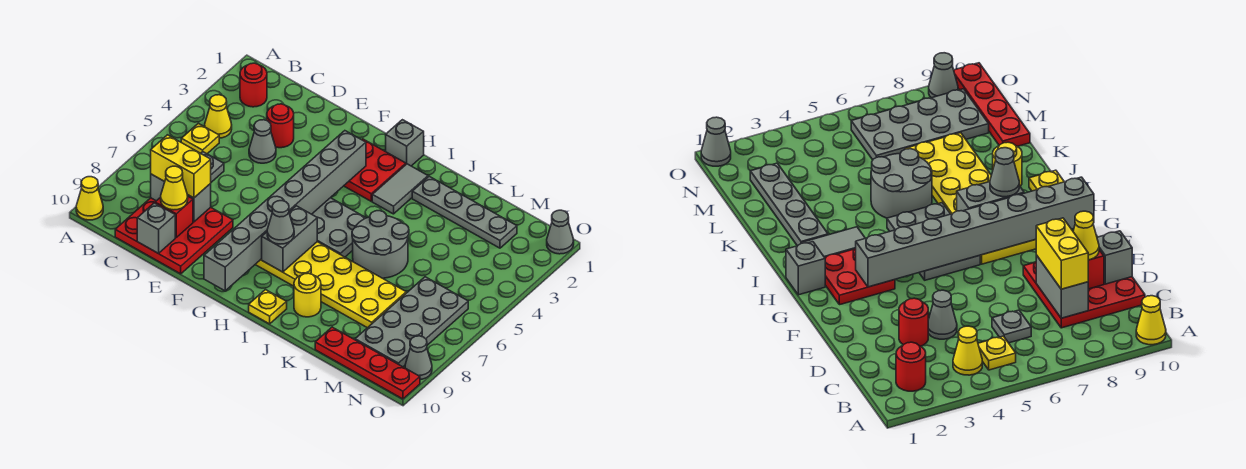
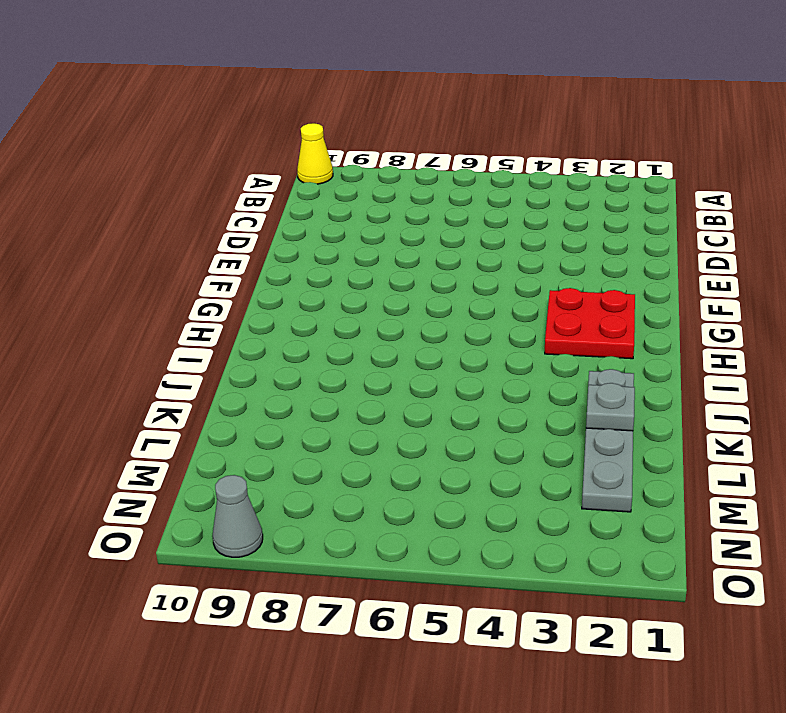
grey 1x1 plate [586,383,635,431] -> grey 1x1 plate moved to [201,152,224,182]
none -> red 1x1 round brick [240,63,267,107]
none -> yellow 1x1 cone [205,95,232,138]
none -> yellow 1x1 plate [181,123,219,154]

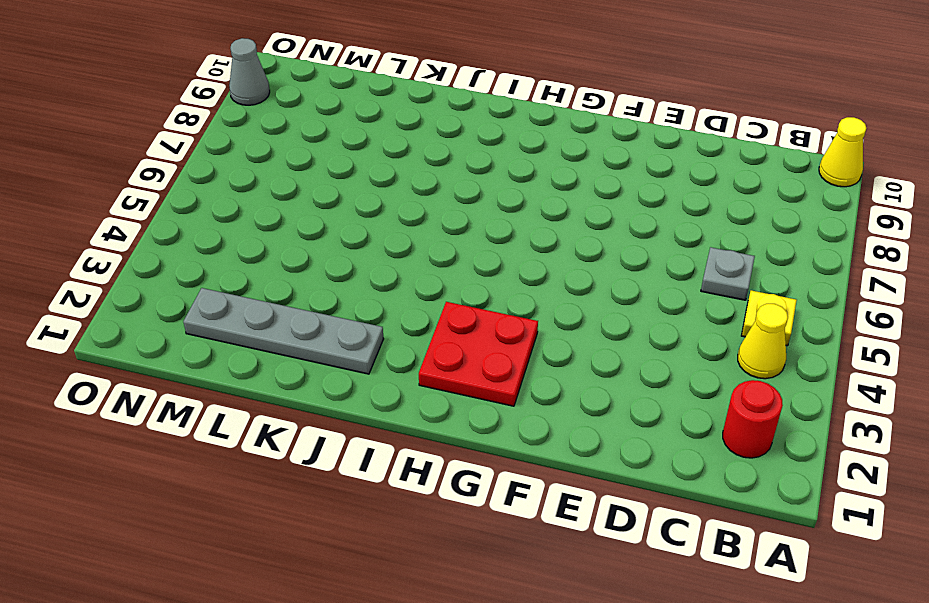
none -> red 3x3 plate [115,198,233,274]
none -> red 1x1 round brick [267,104,294,148]
none -> grey 1x1 cone [249,120,276,163]

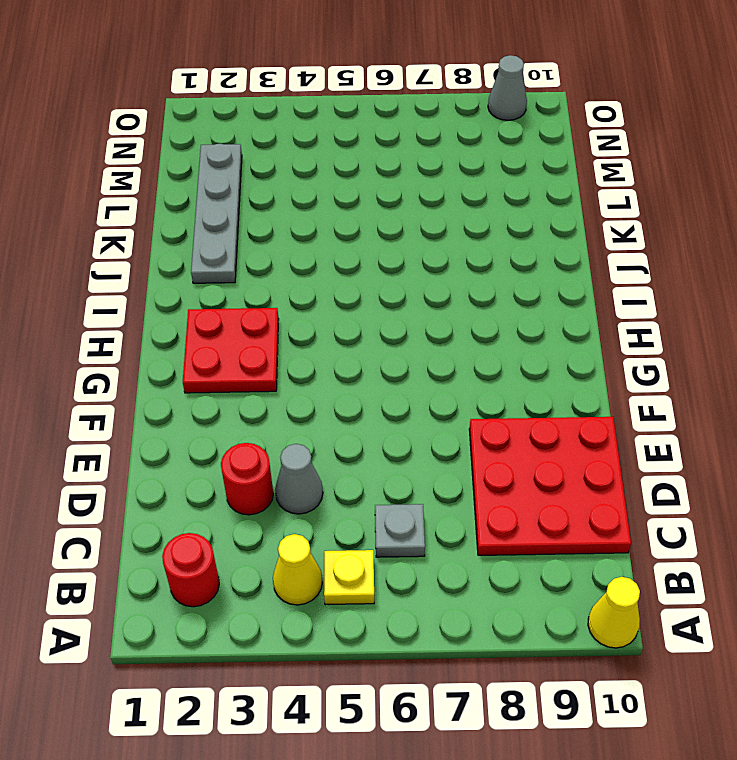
none -> grey 2x3 plate [312,198,366,257]
none -> yellow 2x6 plate [255,242,406,328]
none -> grey 1x1 brick [386,120,424,166]

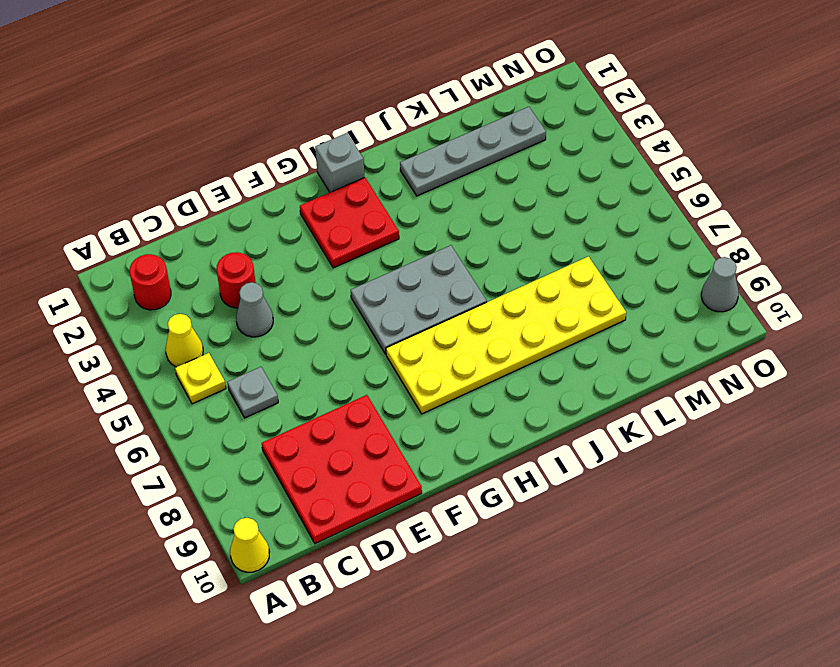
none -> grey 1x2 tile [372,164,428,214]
none -> yellow 1x1 plate [249,290,287,324]
none -> grey 2x2 round brick [352,211,409,278]

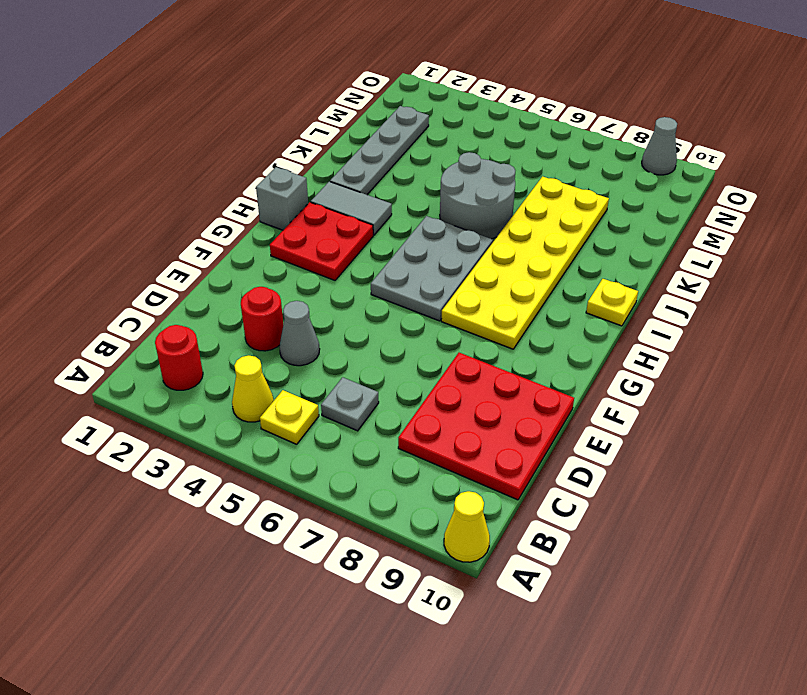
none -> yellow 1x1 round brick [294,273,321,317]
none -> red 1x4 plate [315,327,420,399]
none -> grey 2x4 plate [355,277,468,367]

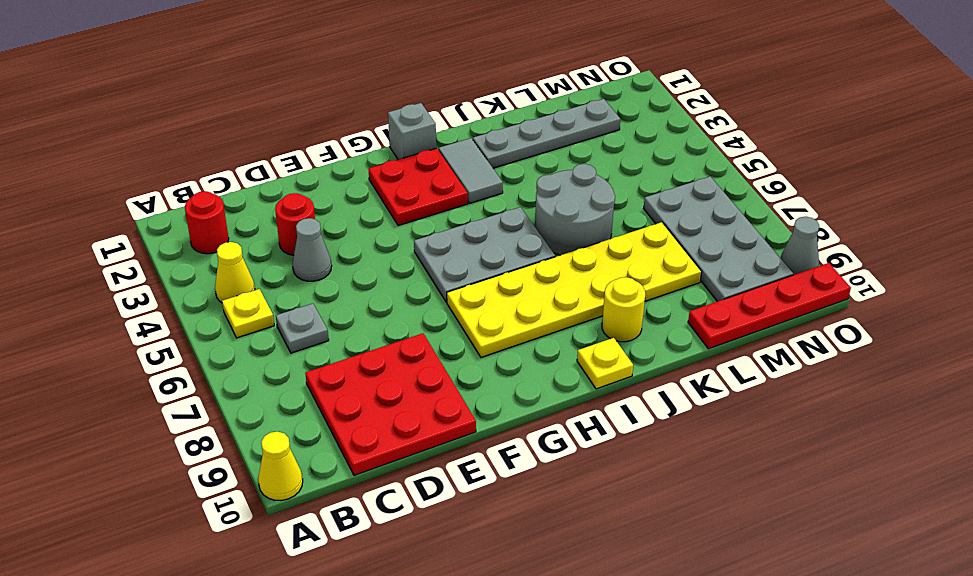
none -> grey 1x1 cone [547,210,574,254]
none -> grey 1x2 brick [151,174,211,222]
none -> red 1x1 brick [155,196,193,237]

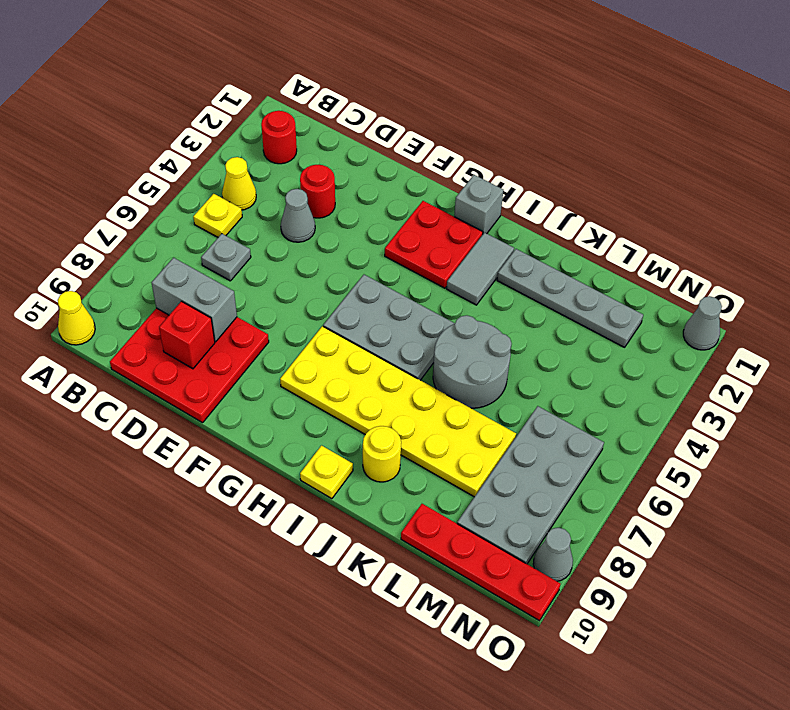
none -> grey 1x1 brick [137,203,175,253]
none -> grey 1x8 brick [204,131,366,291]
none -> grey 1x2 brick [262,206,317,272]

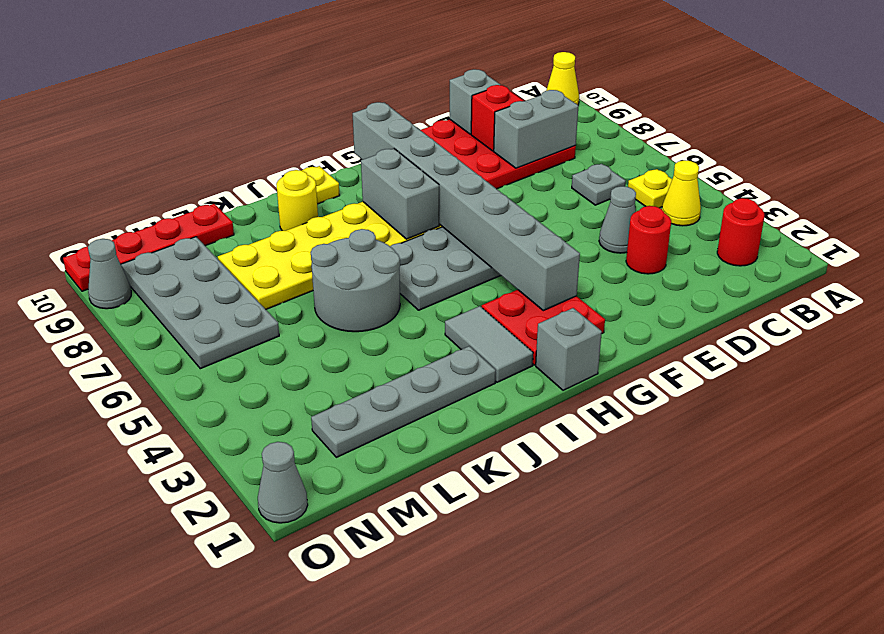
none -> yellow 1x2 brick [151,135,211,198]
none -> yellow 1x1 cone [161,166,188,210]
none -> grey 1x1 cone [267,201,294,244]

